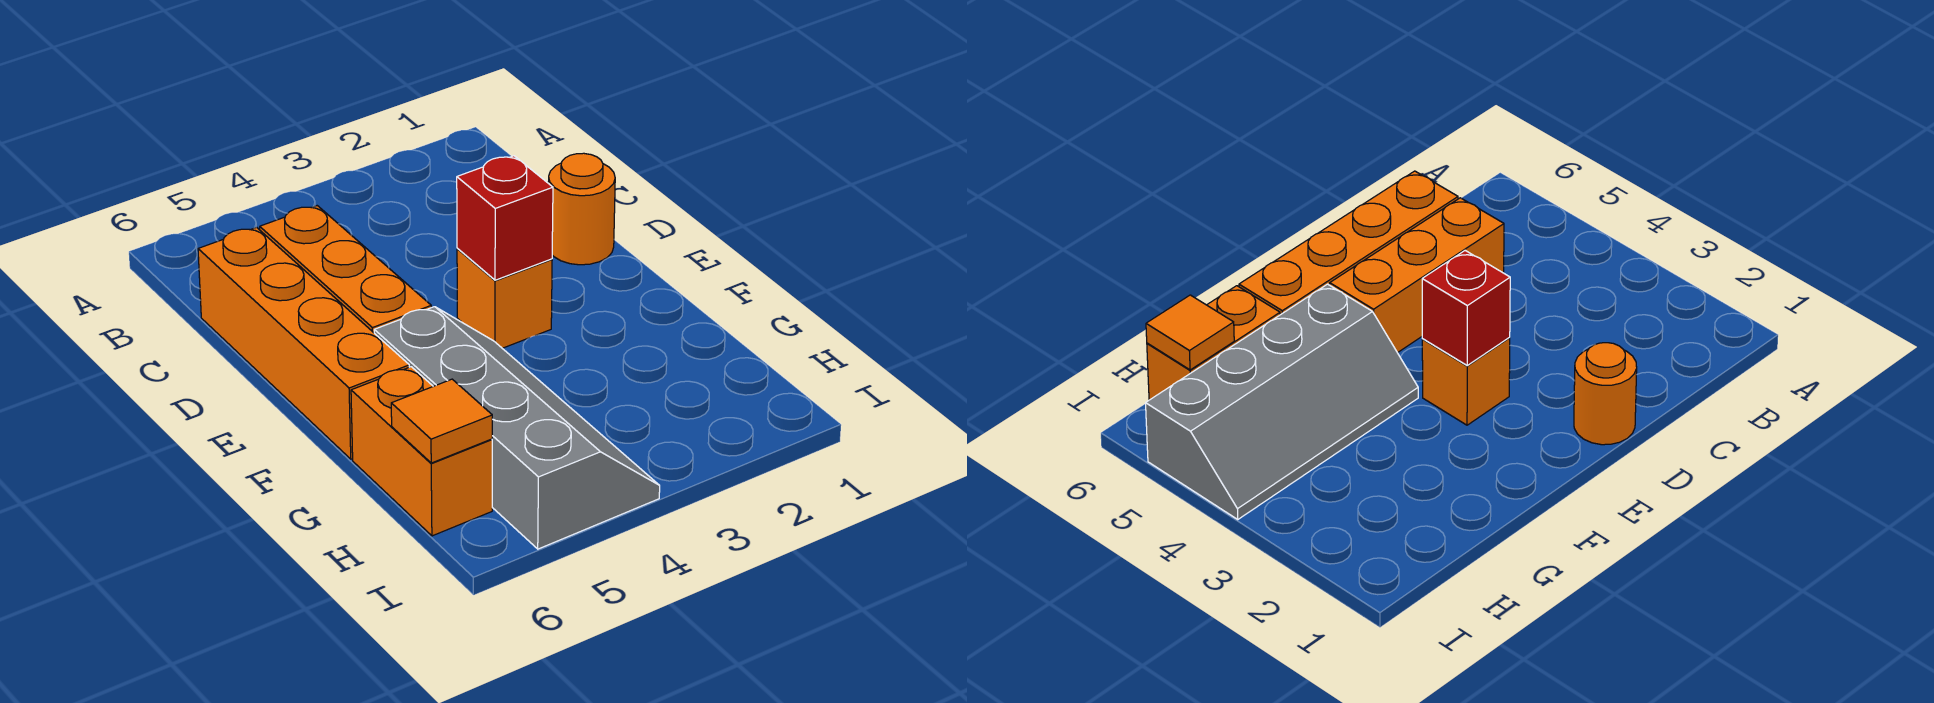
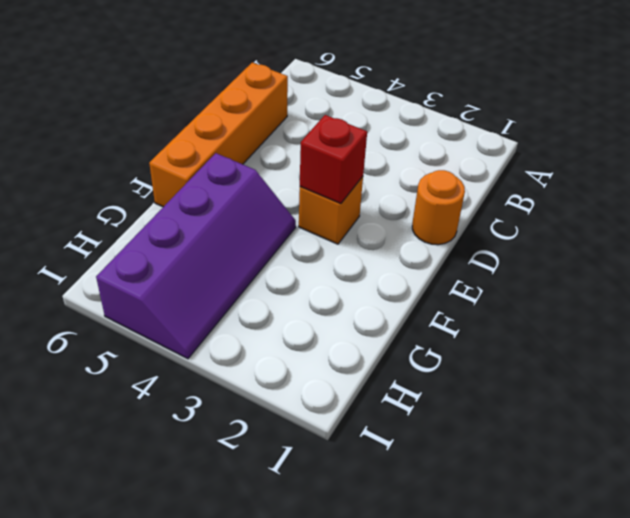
purple 2x4 slope [96,153,296,359] -> grey 2x4 slope [374,307,660,549]
none -> orange 1x3 brick [260,206,431,333]
none -> orange 1x2 brick [351,367,492,536]

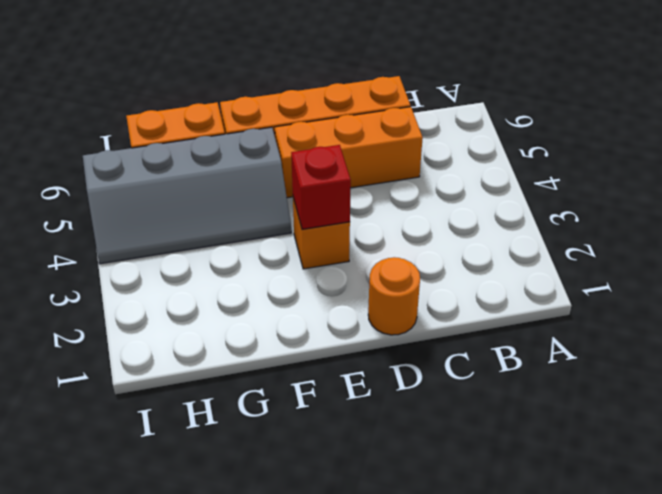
none -> orange 1x1 tile [391,379,492,463]

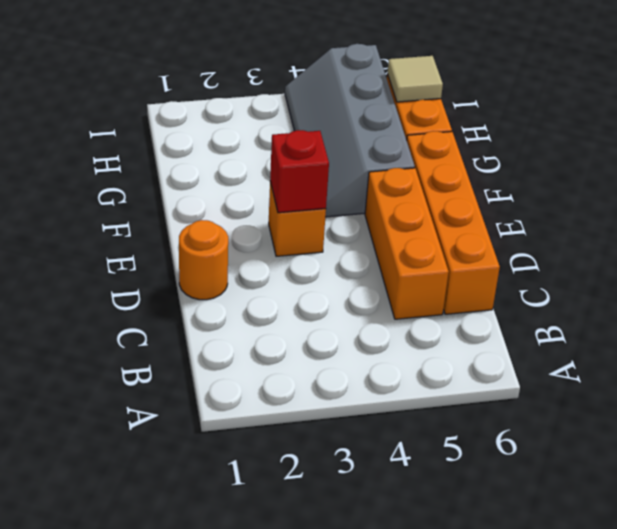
tan 1x1 tile [387,56,443,102] -> orange 1x1 tile [391,379,492,463]

